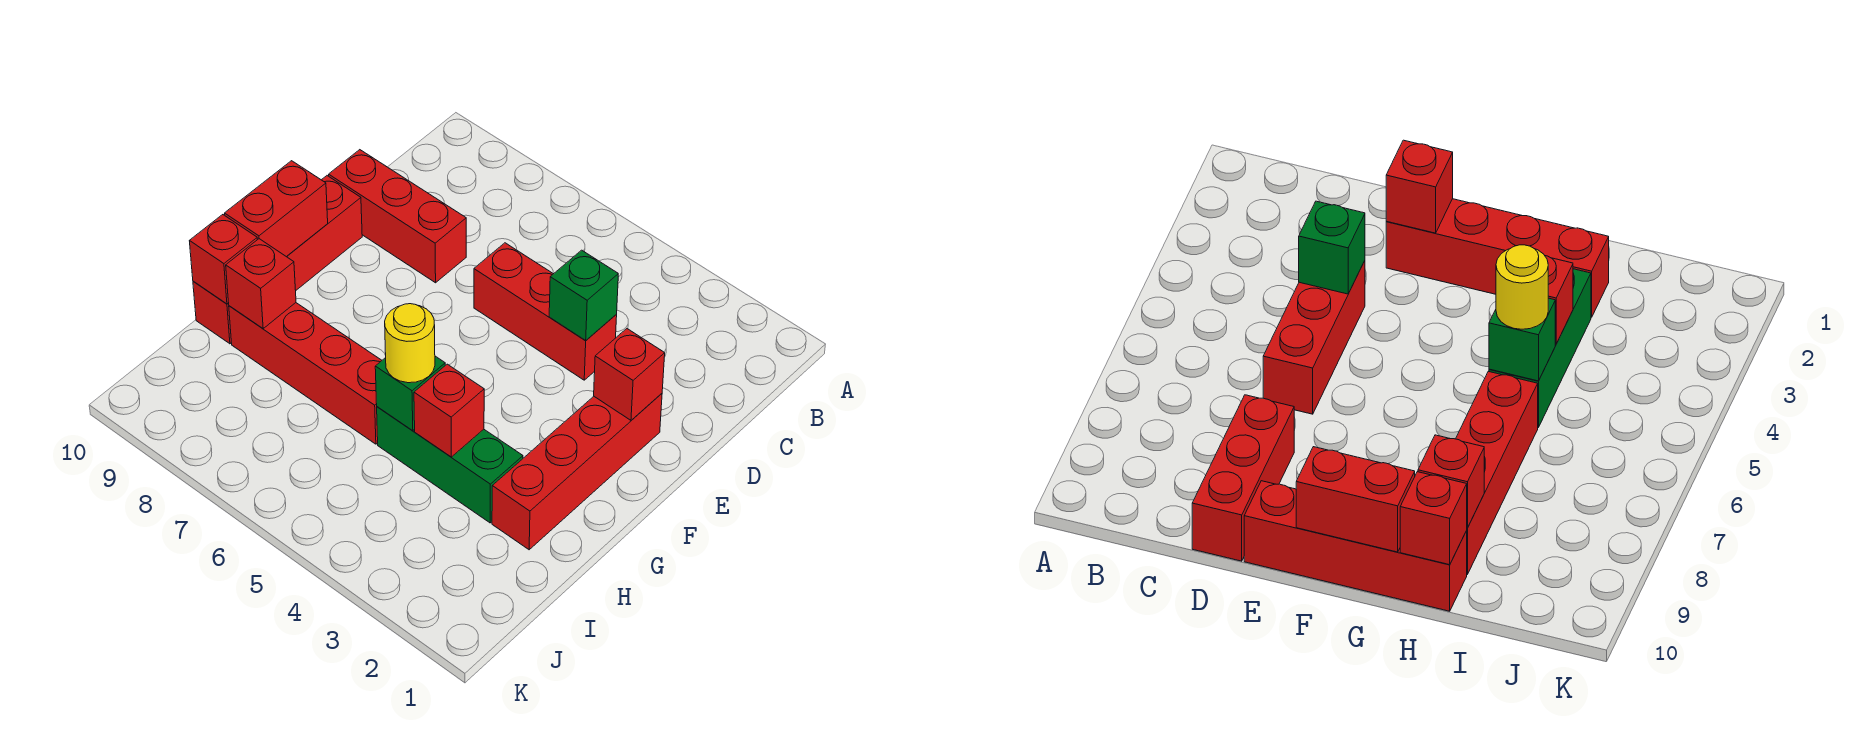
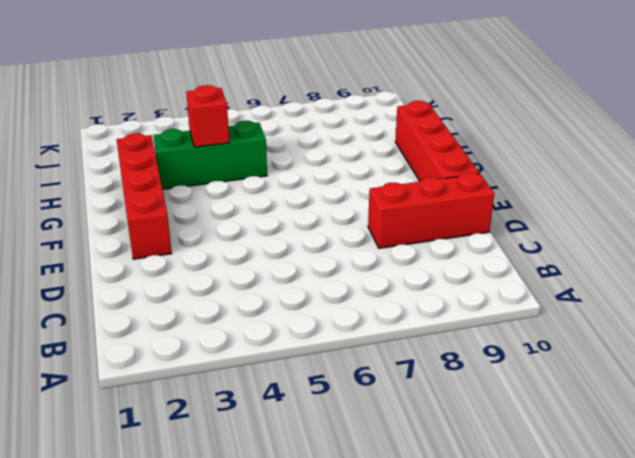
none -> red 1x3 brick [474,243,617,380]
none -> red 1x4 brick [229,303,382,444]
none -> green 1x1 brick [549,250,618,341]

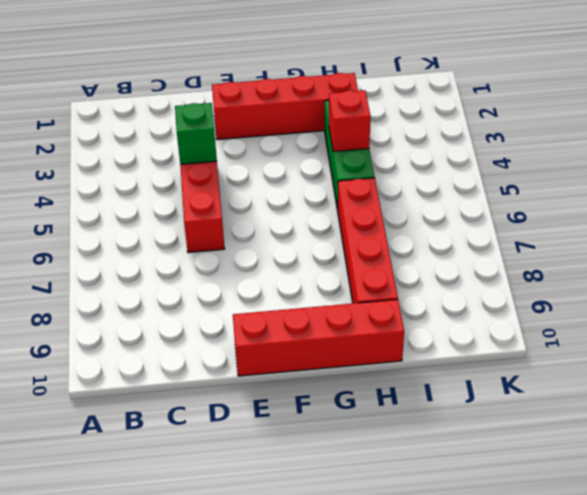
none -> red 1x3 brick [329,150,466,283]
none -> red 1x1 brick [594,329,665,420]
none -> red 1x2 brick [225,161,328,257]

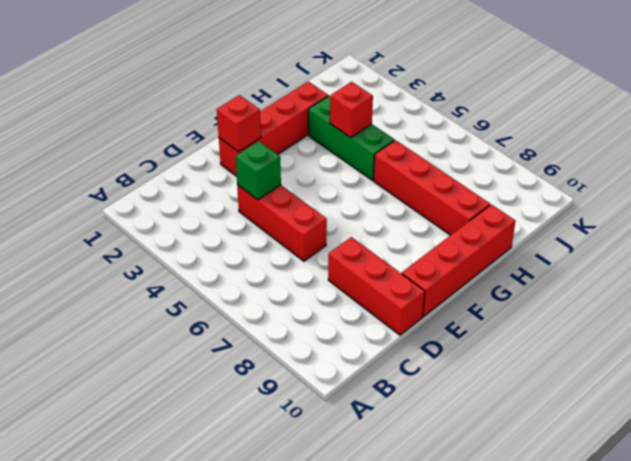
none -> red 1x2 brick [225,161,328,257]
none -> green 1x1 brick [375,356,445,431]
none -> red 1x1 brick [226,239,296,328]

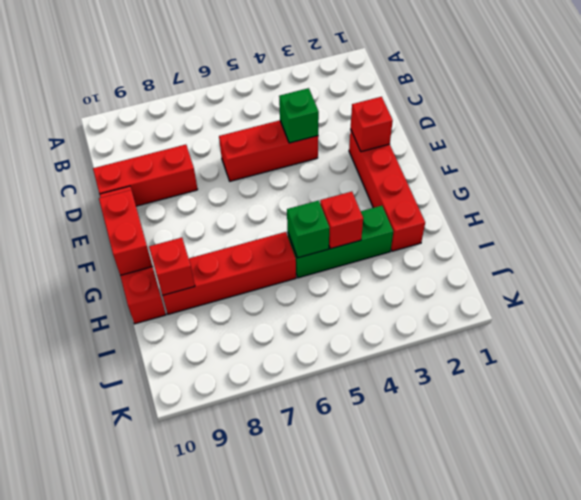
none -> red 1x1 brick [190,215,257,304]
none -> yellow 1x1 round brick [385,304,435,383]

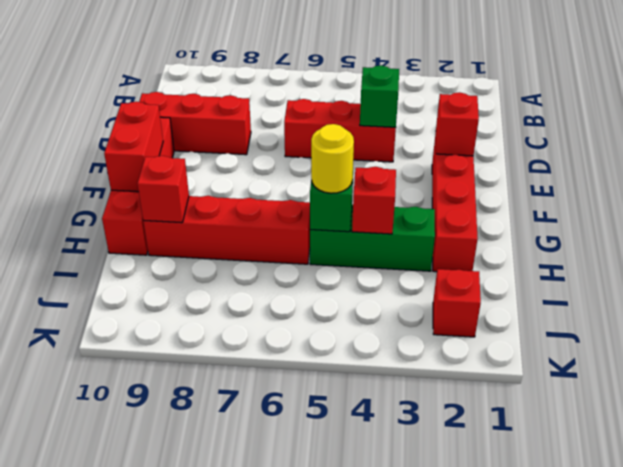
red 1x1 brick [433,269,481,337] -> red 1x1 brick moved to [190,215,257,304]

